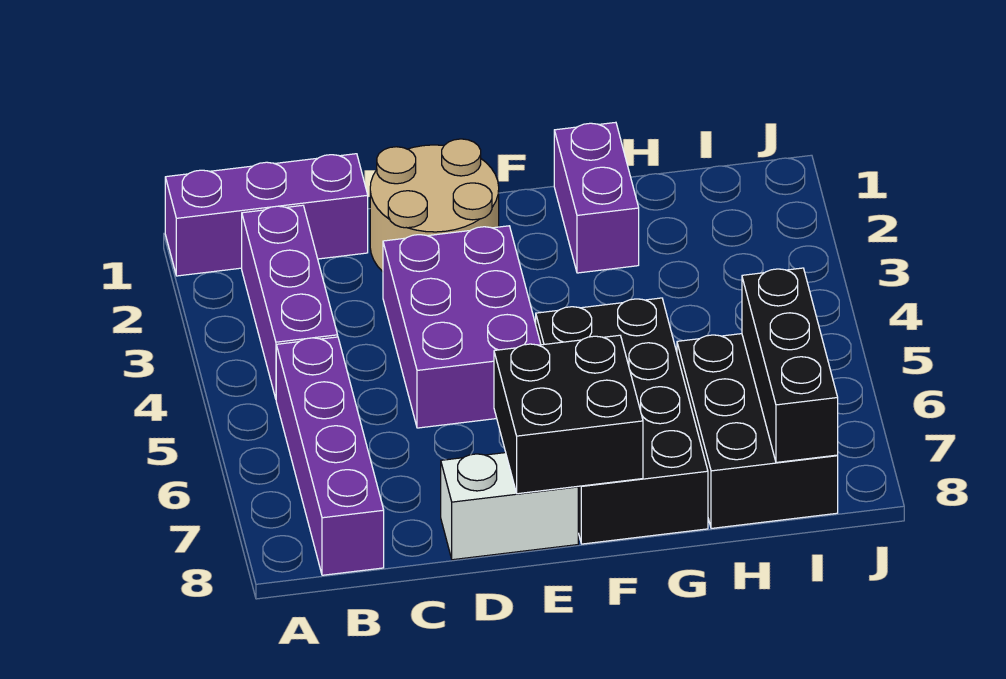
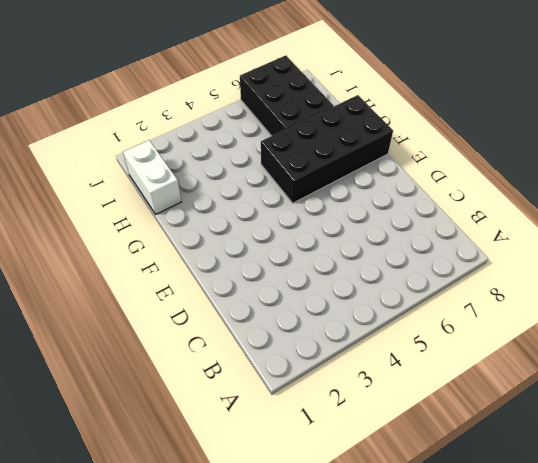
white 1x2 brick [123,140,181,214] -> white 1x2 brick moved to [441,453,578,560]
black 2x3 brick [240,55,333,136] -> black 2x3 brick turned to [677,334,838,528]
none -> purple 1x3 brick [165,154,368,276]
none -> purple 1x3 brick [242,205,338,399]

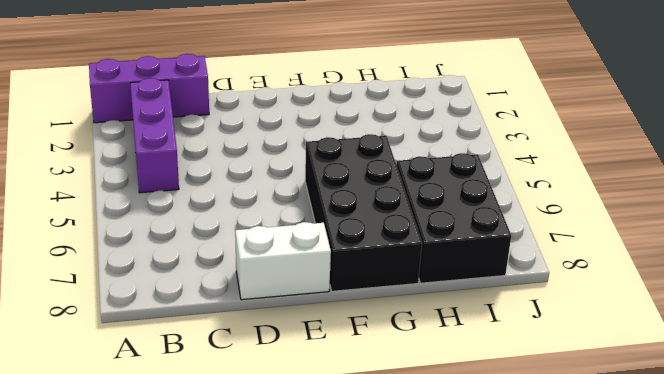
none -> purple 1x4 brick [276,337,384,575]
none -> tan 2x2 round brick [370,139,499,272]

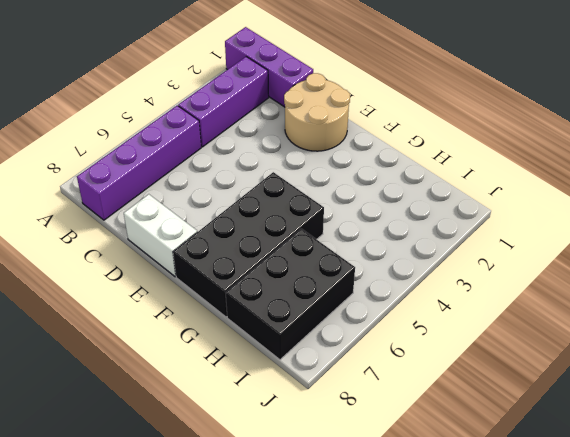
none -> purple 2x3 brick [383,226,541,428]
none -> purple 1x2 brick [554,122,639,273]

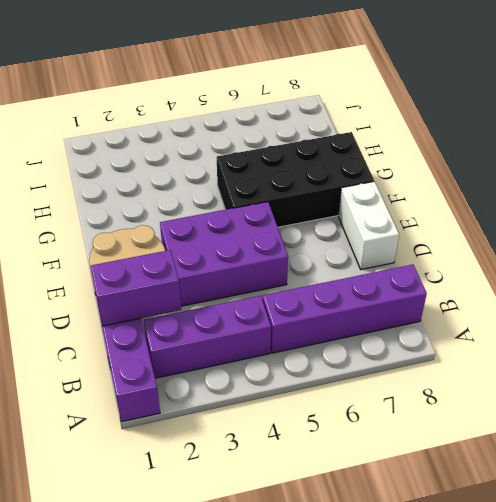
purple 1x2 brick [90,250,181,326] -> purple 1x2 brick moved to [554,122,639,273]
none -> black 2x3 brick [677,334,838,528]
none -> black 2x2 brick [494,335,643,494]

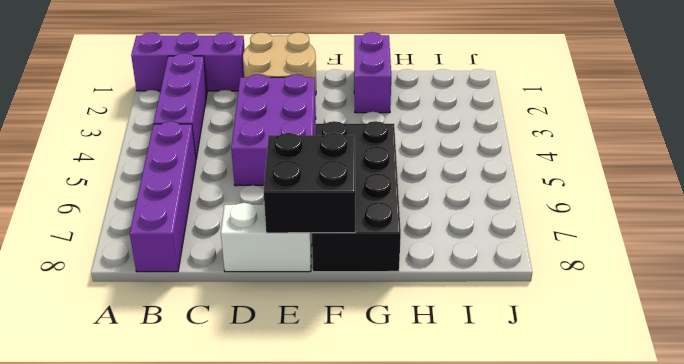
none -> black 2x3 brick [677,334,838,528]
none -> black 1x3 brick [742,268,838,462]

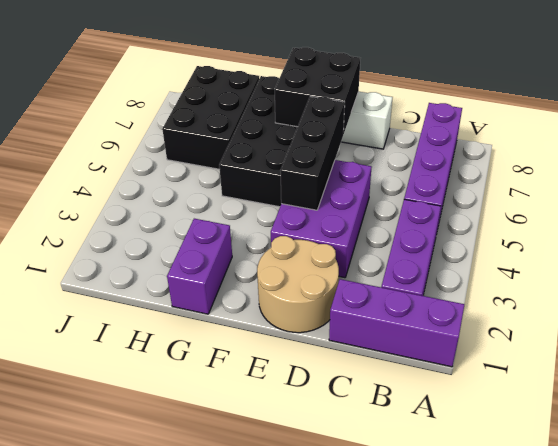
black 1x3 brick [280,96,345,210] -> black 1x3 brick moved to [742,268,838,462]

